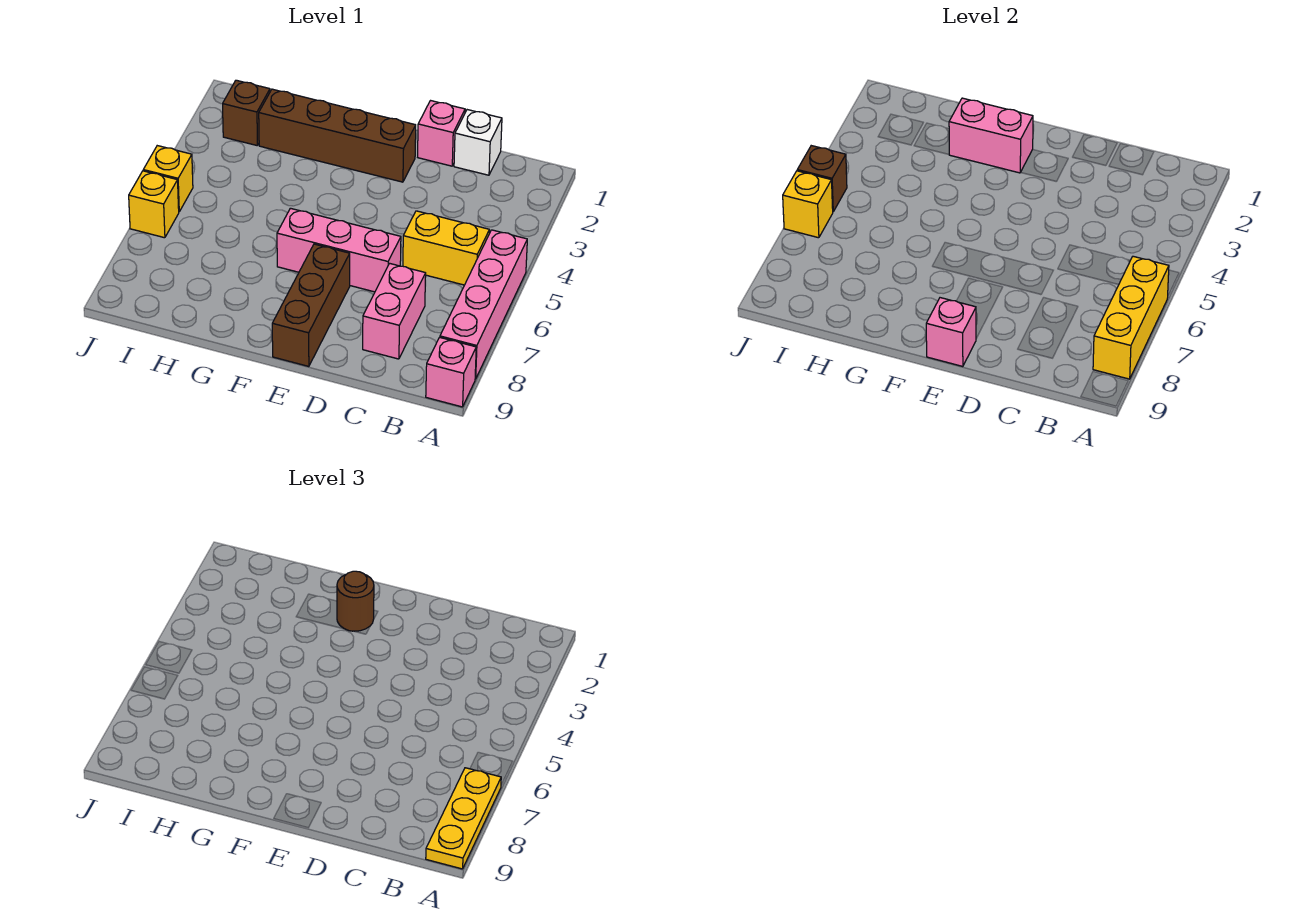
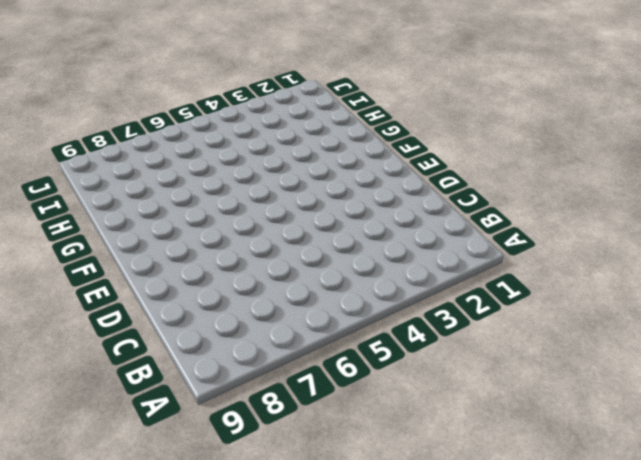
none -> pink 1x4 brick [440,230,527,379]
none -> pink 1x1 brick [426,337,476,407]
none -> yellow 1x2 brick [403,211,489,285]

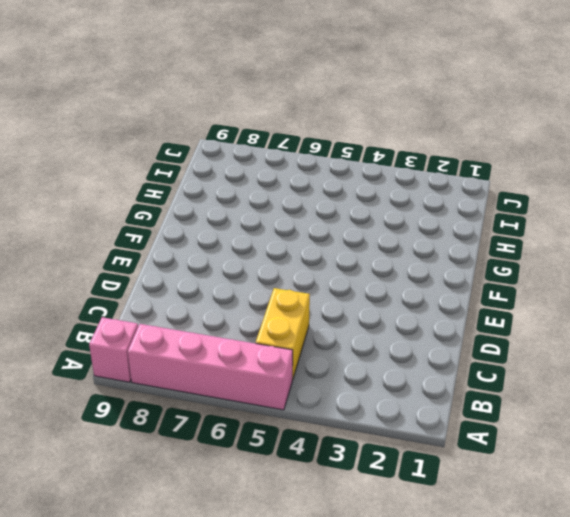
none -> white 1x1 brick [454,110,502,175]
none -> pink 1x2 brick [363,263,426,359]
none -> pink 1x1 brick [418,101,465,166]

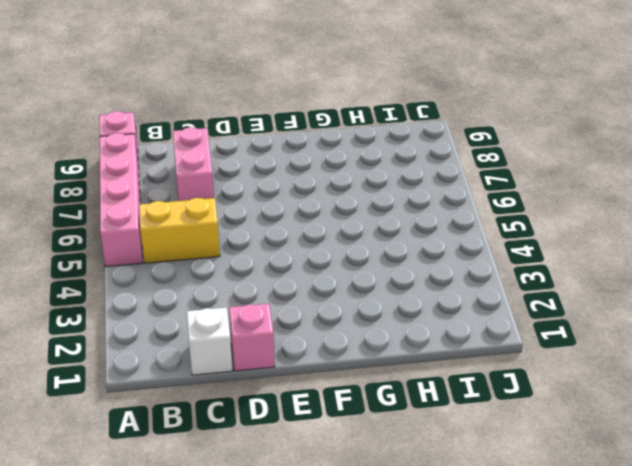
none -> pink 1x3 brick [277,208,401,292]
none -> brown 1x4 brick [259,89,416,182]
none -> brown 1x3 brick [272,244,350,366]

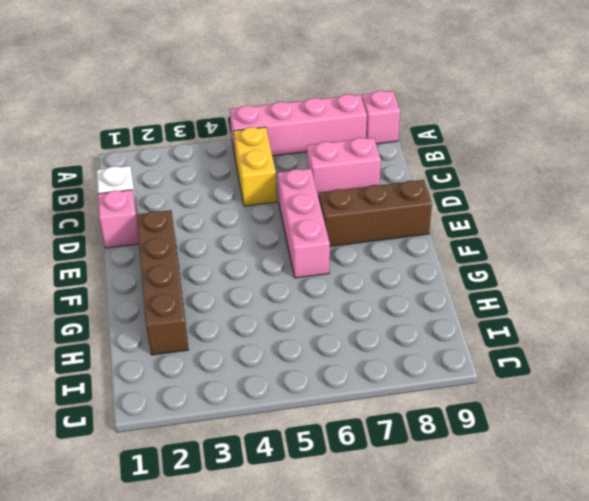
none -> brown 1x1 brick [223,80,270,145]
none -> yellow 1x1 brick [143,146,193,212]
none -> yellow 1x1 brick [129,171,179,238]

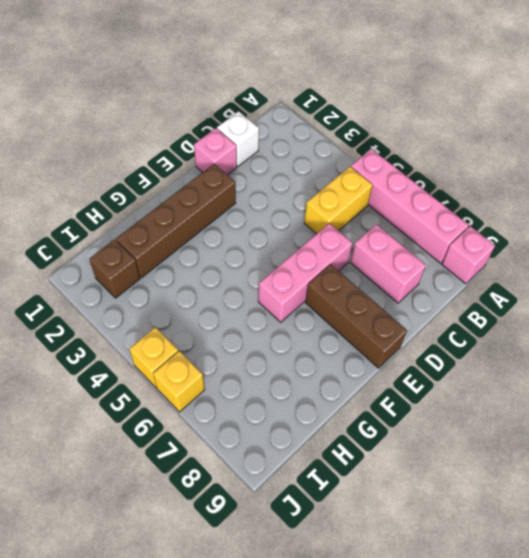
none -> yellow 1x3 brick [1093,256,1169,379]
none -> pink 1x1 brick [926,298,976,366]
none -> pink 1x2 brick [949,98,1033,173]

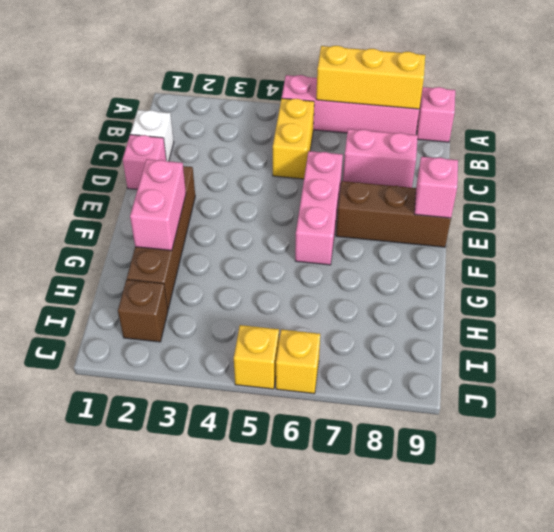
none -> brown 1x1 brick [797,146,847,212]
none -> yellow 1x1 brick [783,171,833,238]
none -> yellow 1x3 plate [426,768,501,869]

